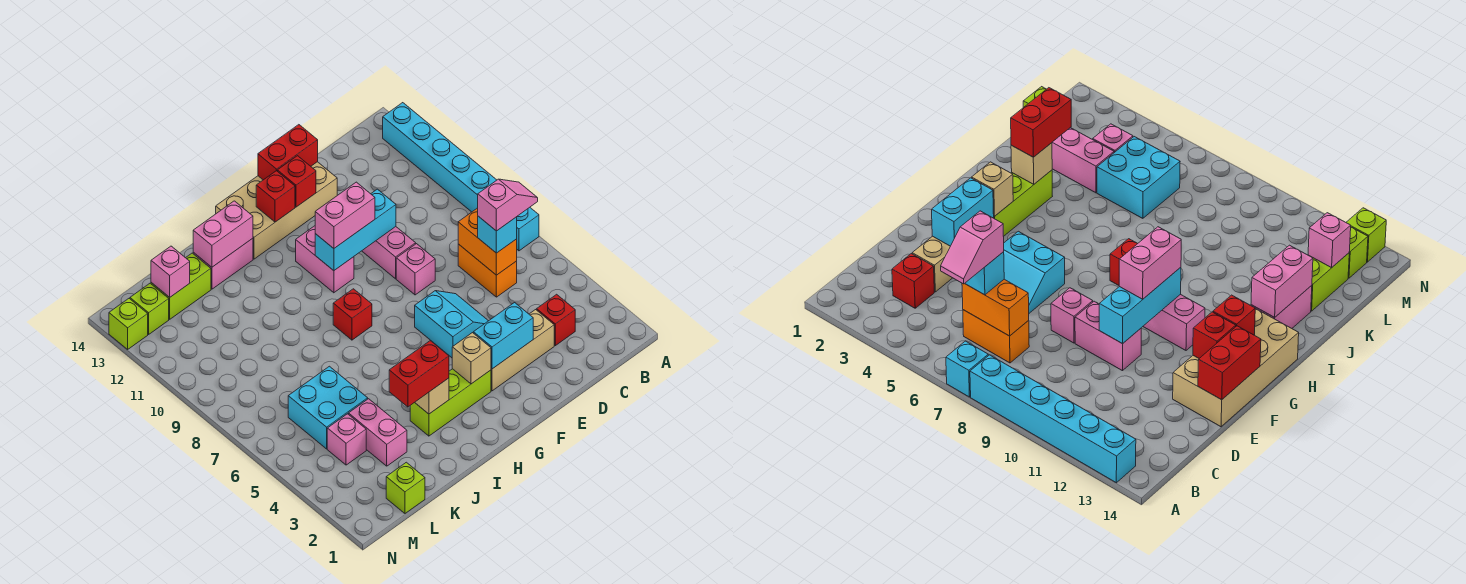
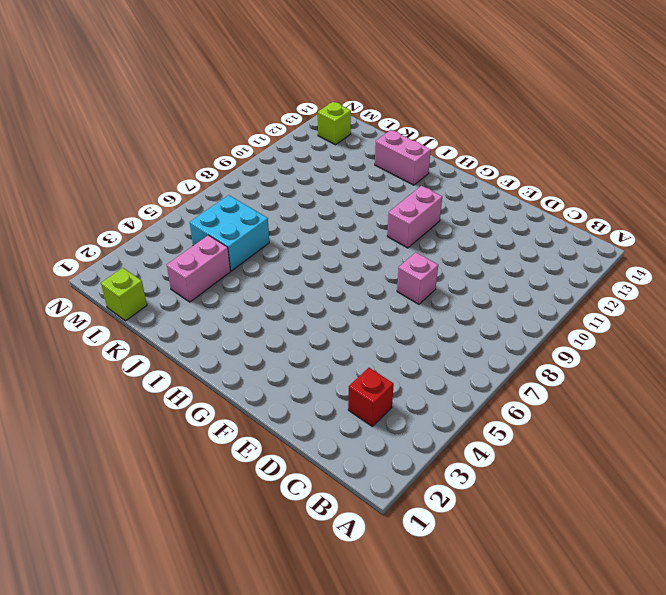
none -> cyan 1x1 brick [517,207,539,251]
none -> cyan 1x6 brick [383,103,496,212]
none -> orange 1x2 brick [458,244,517,297]
none -> tan 1x3 brick [491,310,554,391]

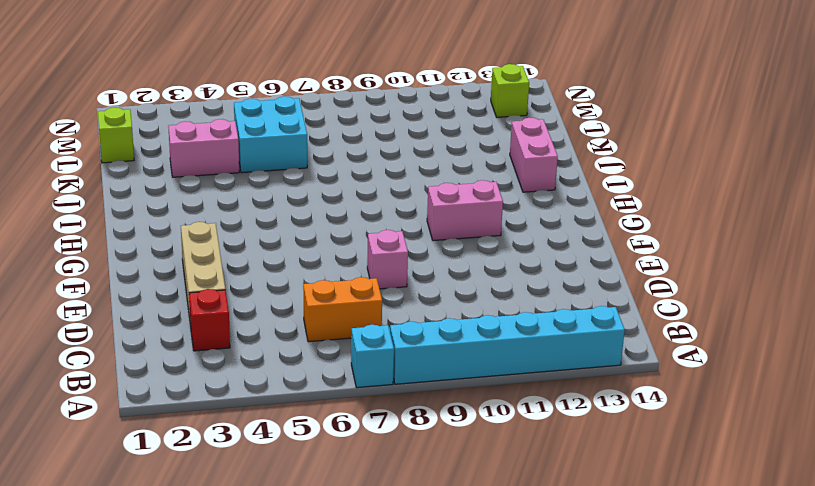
none -> cyan 2x2 slope [415,291,488,358]
none -> pink 1x2 brick [362,227,416,279]
none -> tan 2x4 brick [216,162,337,259]
none -> lime 1x3 brick [410,369,491,436]

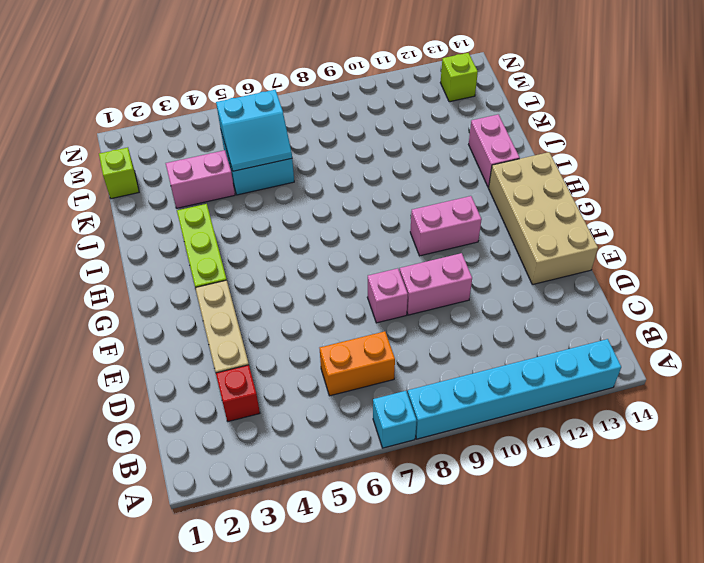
cyan 2x2 slope [216,90,292,171] -> cyan 2x2 slope moved to [415,291,488,358]
none -> red 1x1 brick [333,289,372,340]
none -> lime 1x2 brick [151,253,211,319]
none -> pink 1x1 brick [327,414,366,465]
none -> lime 1x1 brick [109,299,148,349]

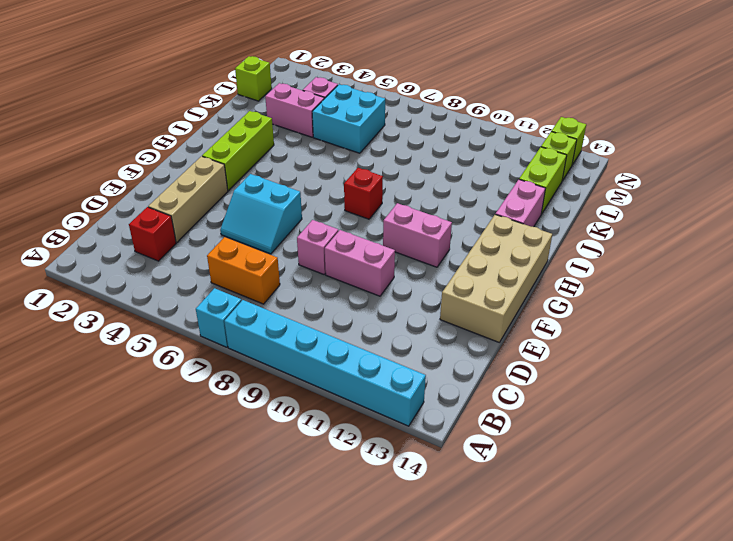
none -> orange 1x2 brick [458,208,517,275]
none -> cyan 1x2 brick [473,303,533,369]
none -> cyan 1x3 brick [315,189,396,271]
none -> red 1x2 brick [258,125,318,180]

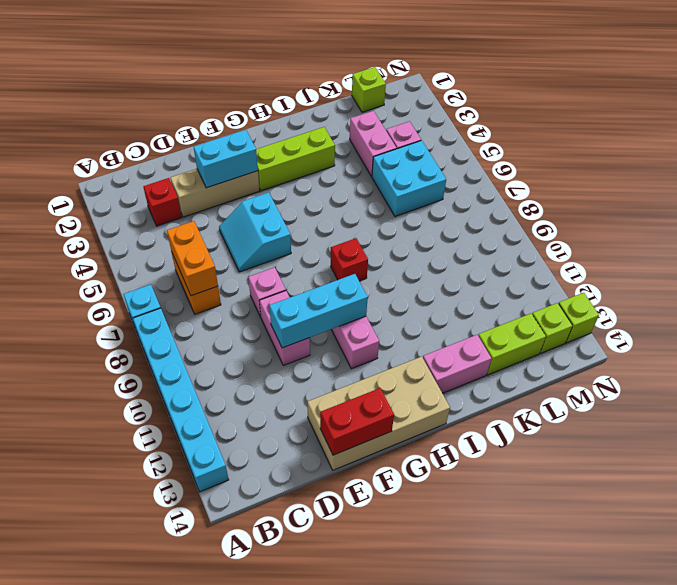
none -> red 1x1 brick [277,156,316,207]
none -> tan 1x1 brick [452,333,491,384]
none -> red 1x1 brick [256,171,295,222]
none -> tan 1x1 brick [415,378,449,414]

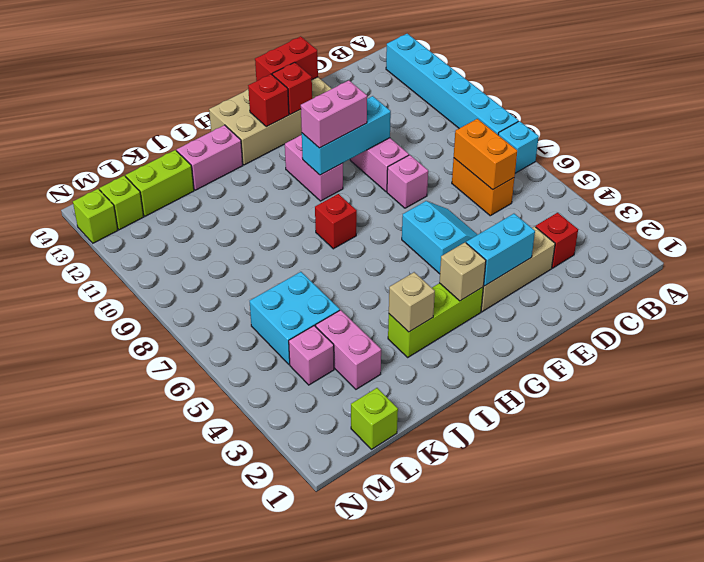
none -> pink 1x2 brick [193,201,253,267]
none -> pink 1x1 brick [151,246,190,297]
none -> cyan 1x1 brick [478,216,517,253]
none -> red 1x2 brick [389,341,449,407]

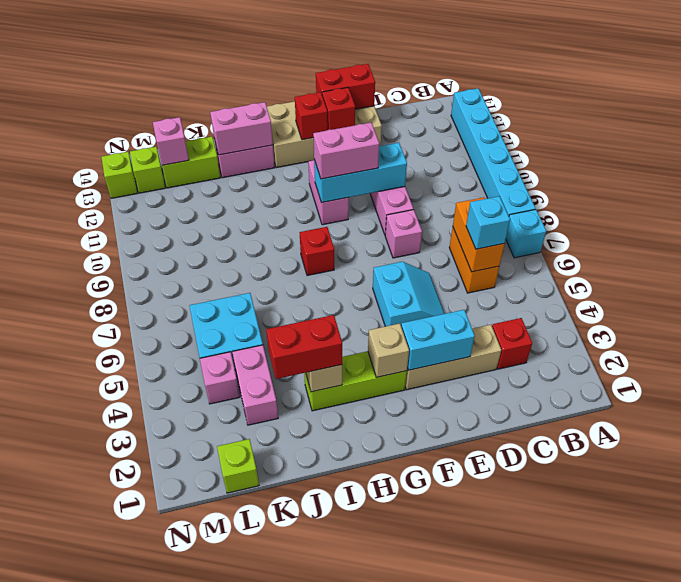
none -> pink 1x2 slope [478,179,538,231]

